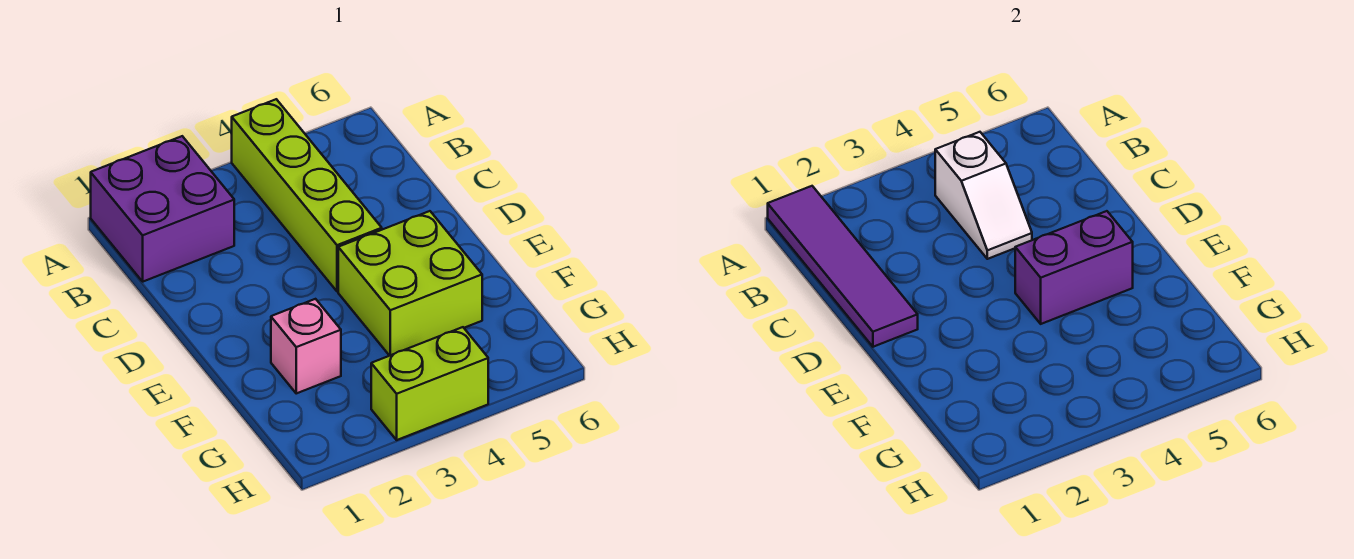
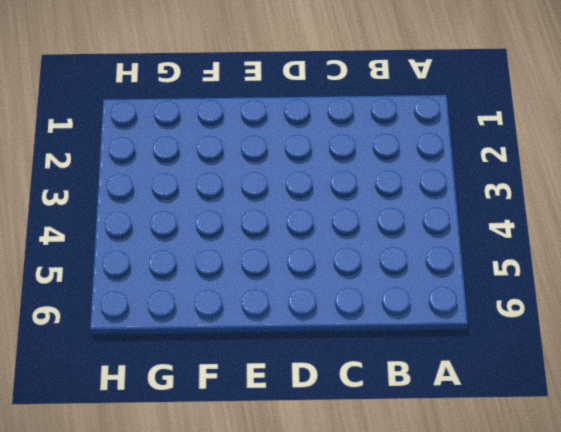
none -> purple 2x2 brick [91,136,234,282]
none -> lime 1x4 brick [232,99,382,291]

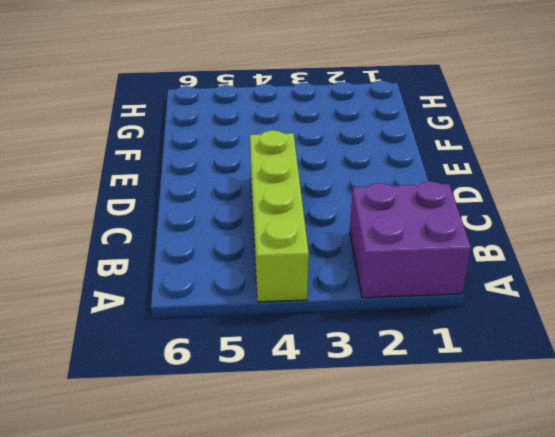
none -> lime 2x2 brick [338,211,482,356]
none -> pink 1x1 brick [271,299,341,393]

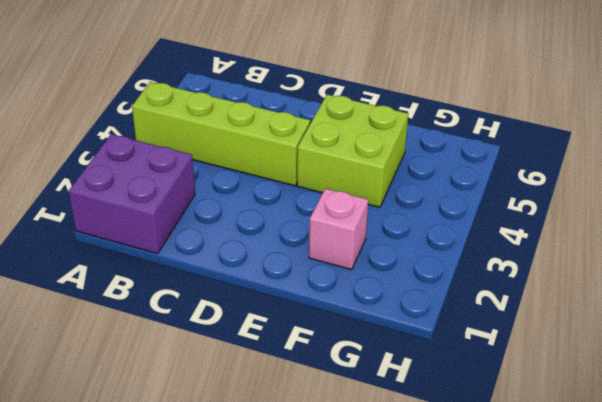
none -> lime 1x2 brick [371,327,488,440]
none -> purple 1x4 tile [768,186,918,347]

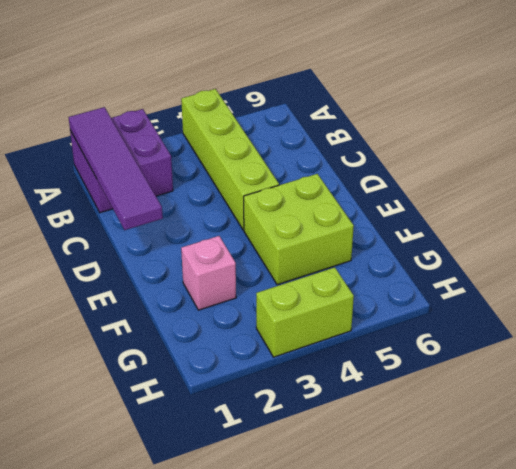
none -> white 1x2 slope [935,132,1032,259]
none -> purple 1x2 brick [1015,211,1133,324]

